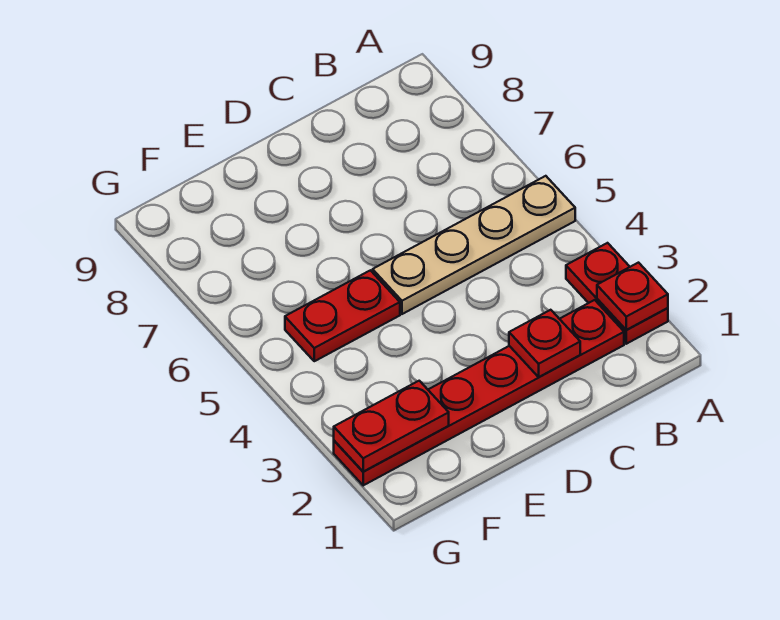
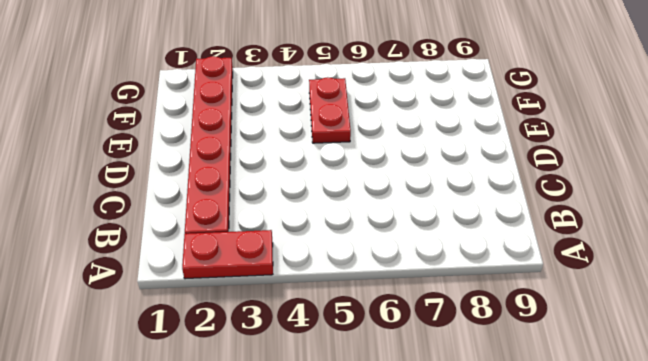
none -> tan 1x4 plate [373,176,575,314]
none -> red 1x1 plate [597,263,668,330]

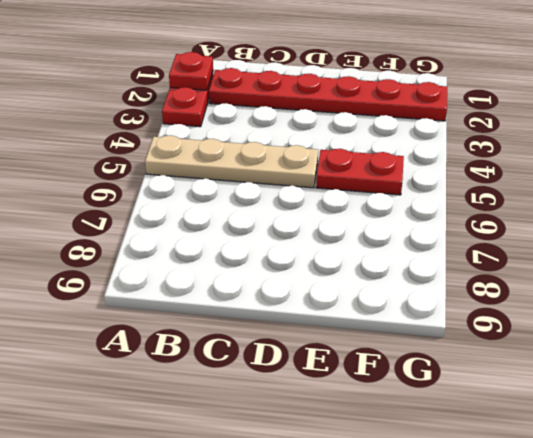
none -> red 1x1 plate [509,310,580,377]
none -> red 1x2 plate [334,381,449,472]

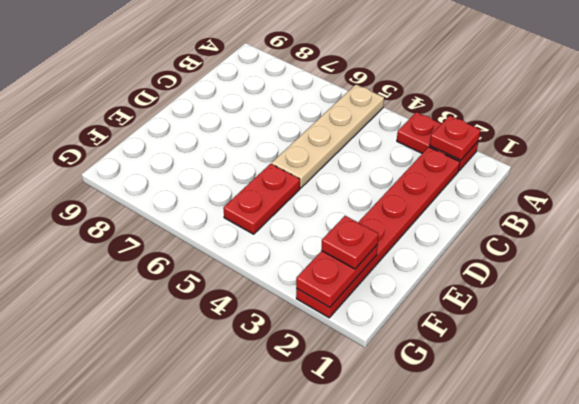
red 1x1 plate [321,216,378,269] -> red 1x1 plate moved to [509,310,580,377]

